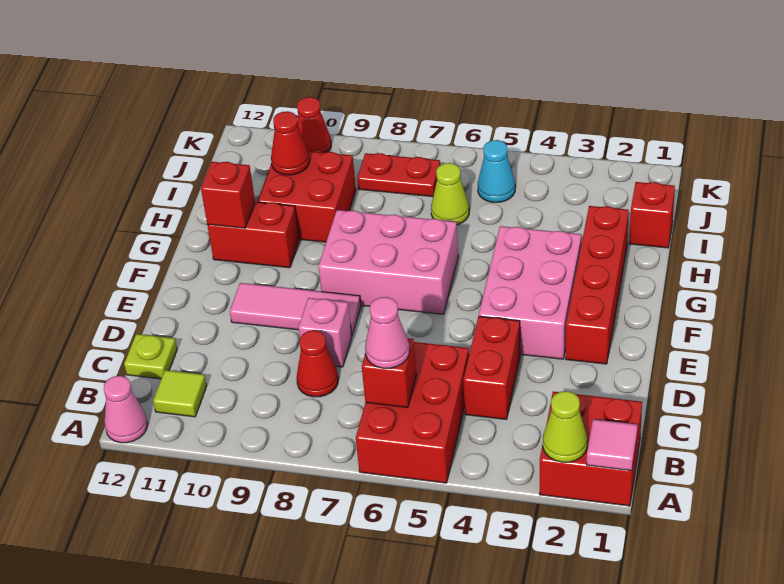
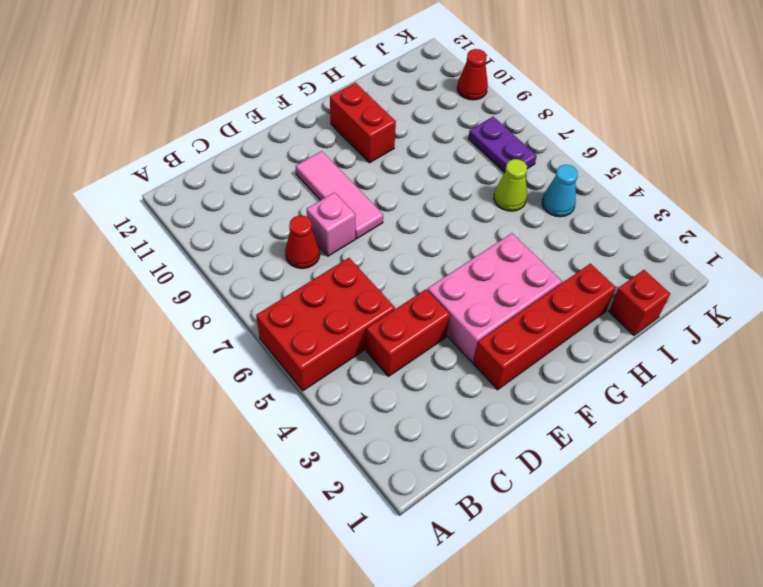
purple 1x2 plate [468,117,537,173] -> red 1x2 plate [357,153,440,197]
none -> red 2x2 brick [540,392,642,506]
none -> pink 1x1 cone [104,376,148,443]
none -> lime 1x1 tile [153,370,207,417]

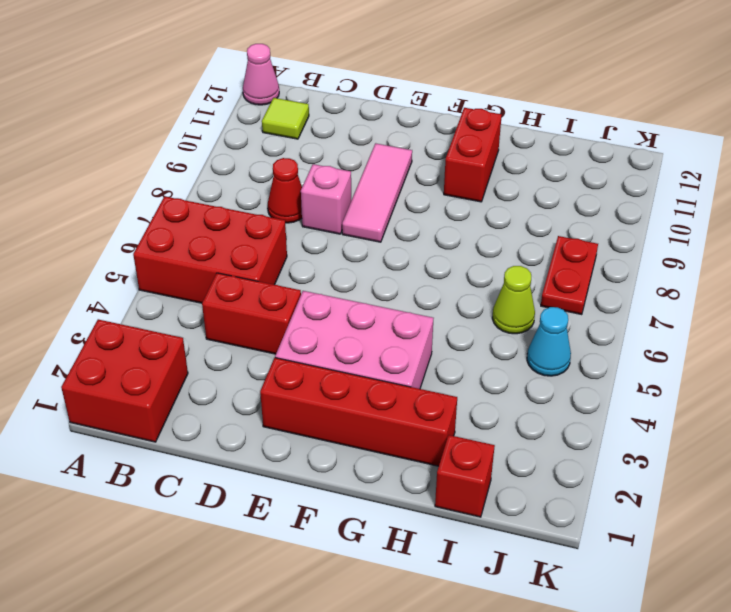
none -> lime 1x1 plate [124,334,177,379]
none -> pink 2x3 brick [318,210,458,314]
none -> red 2x2 brick [258,151,356,242]

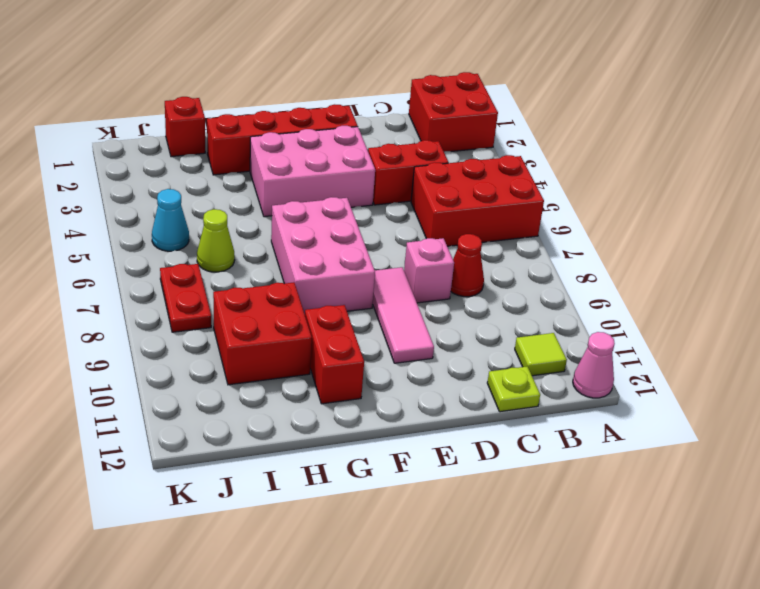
none -> red 1x1 cone [297,97,331,153]
none -> pink 1x1 tile [587,419,637,471]
none -> lime 1x1 cone [543,391,587,462]

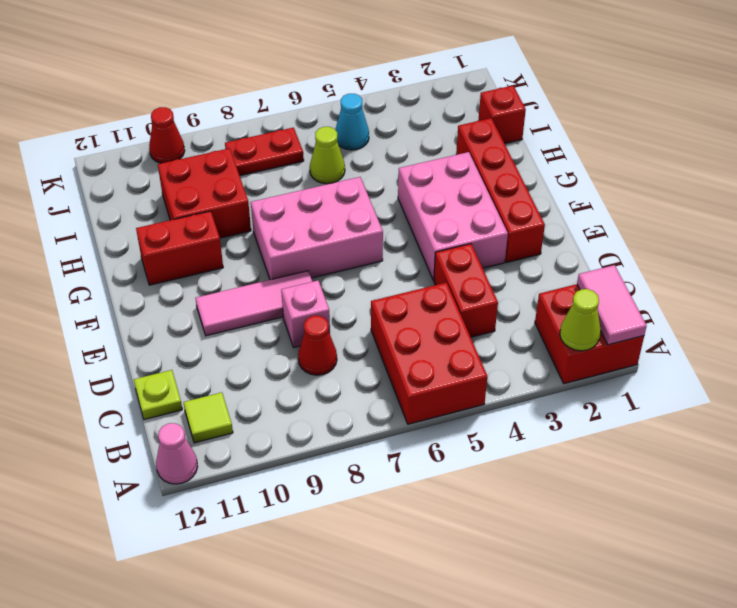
pink 1x2 tile [577,265,647,345] -> pink 1x1 tile [587,419,637,471]
none -> red 1x1 brick [362,338,416,408]
none -> red 1x1 brick [201,162,255,228]
none -> red 1x1 cone [271,111,310,175]

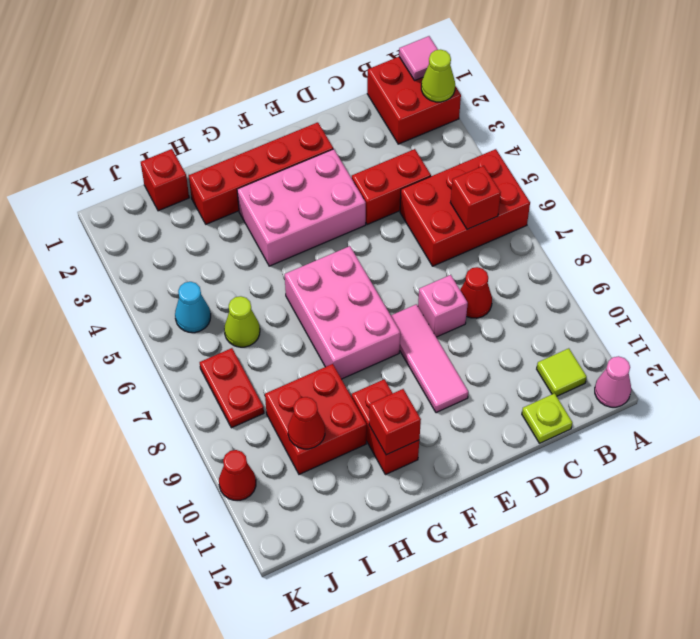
none -> pink 1x1 cone [365,297,410,368]

